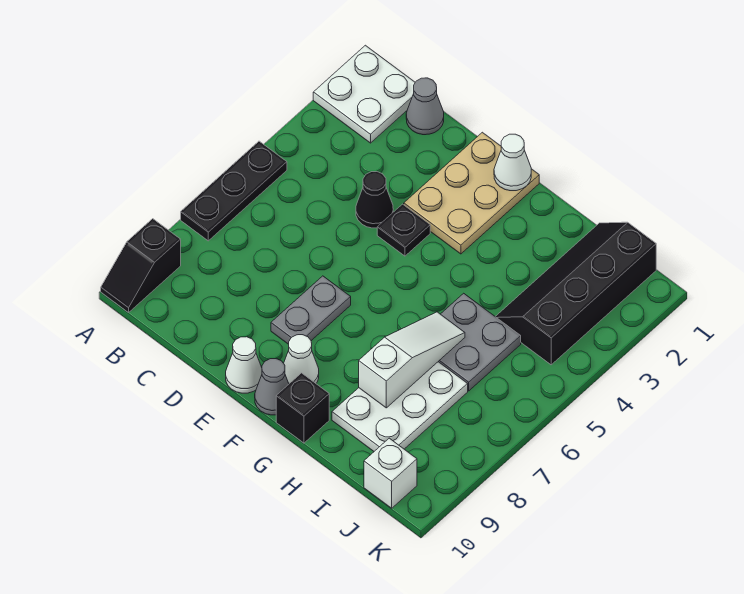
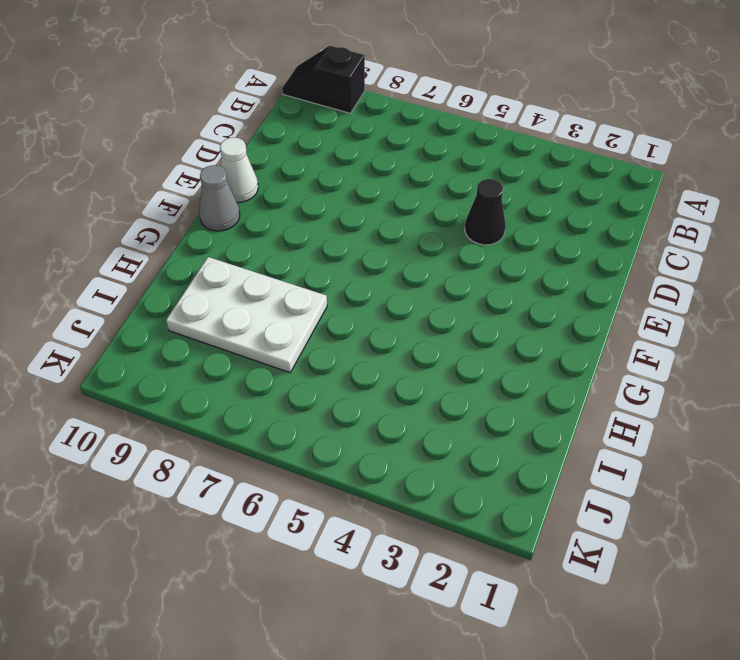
none -> white 2x2 plate [313,45,415,143]
none -> black 1x3 plate [181,141,287,241]
none -> grey 1x1 cone [406,78,444,135]

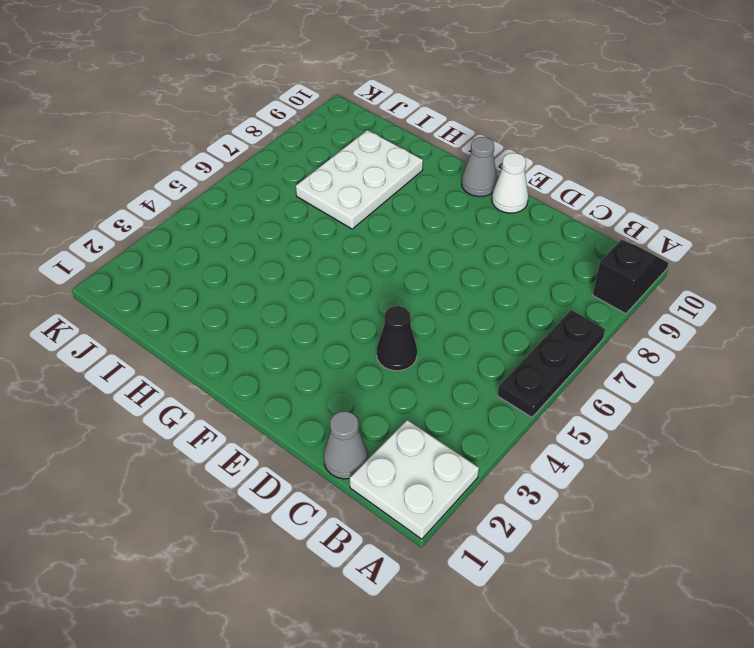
none -> tan 2x3 plate [404,132,539,254]
none -> black 1x1 plate [377,204,430,256]
none -> grey 1x2 plate [271,276,351,344]

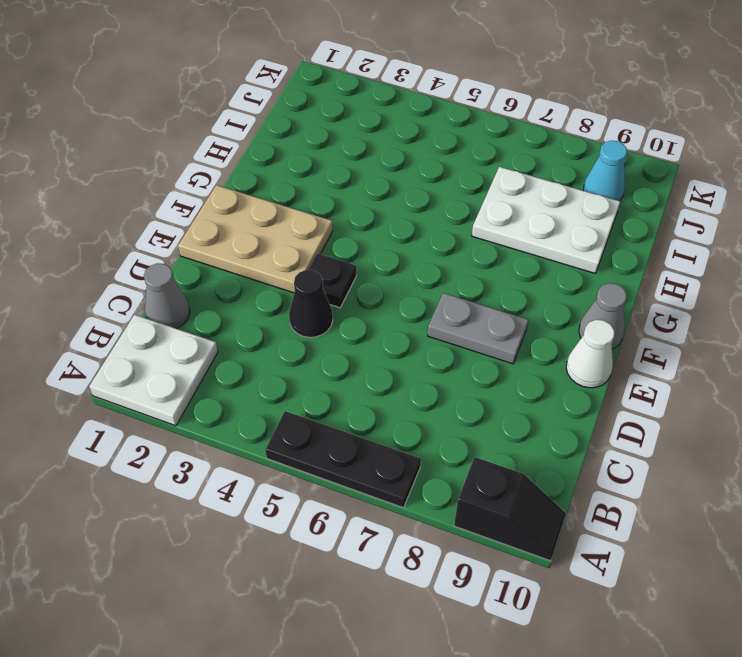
cyan 1x1 cone [583,141,627,201] -> none
none -> white 1x1 cone [284,335,319,384]
none -> black 1x1 brick [276,373,329,443]
none -> grey 2x2 plate [438,293,521,391]

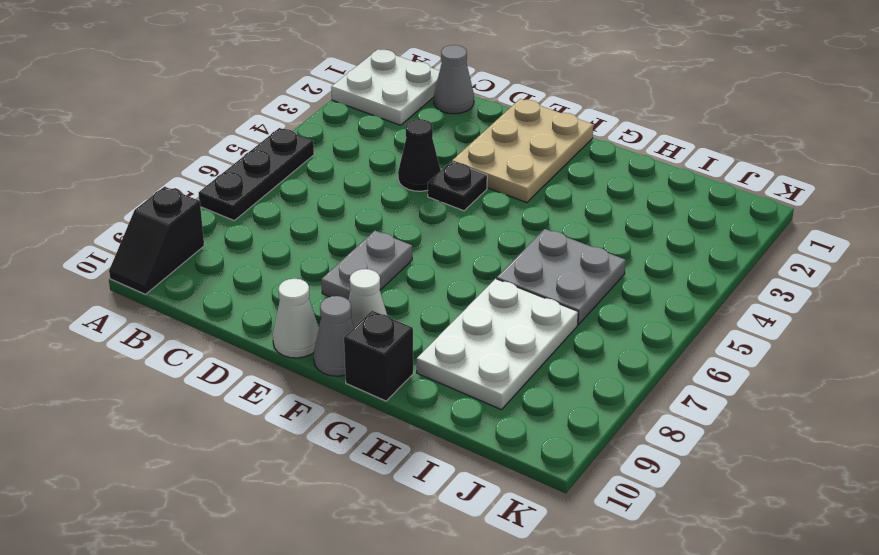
none -> black 2x4 slope [495,222,656,365]
none -> white 1x1 brick [364,438,417,508]
none -> white 1x1 cone [494,134,531,191]

